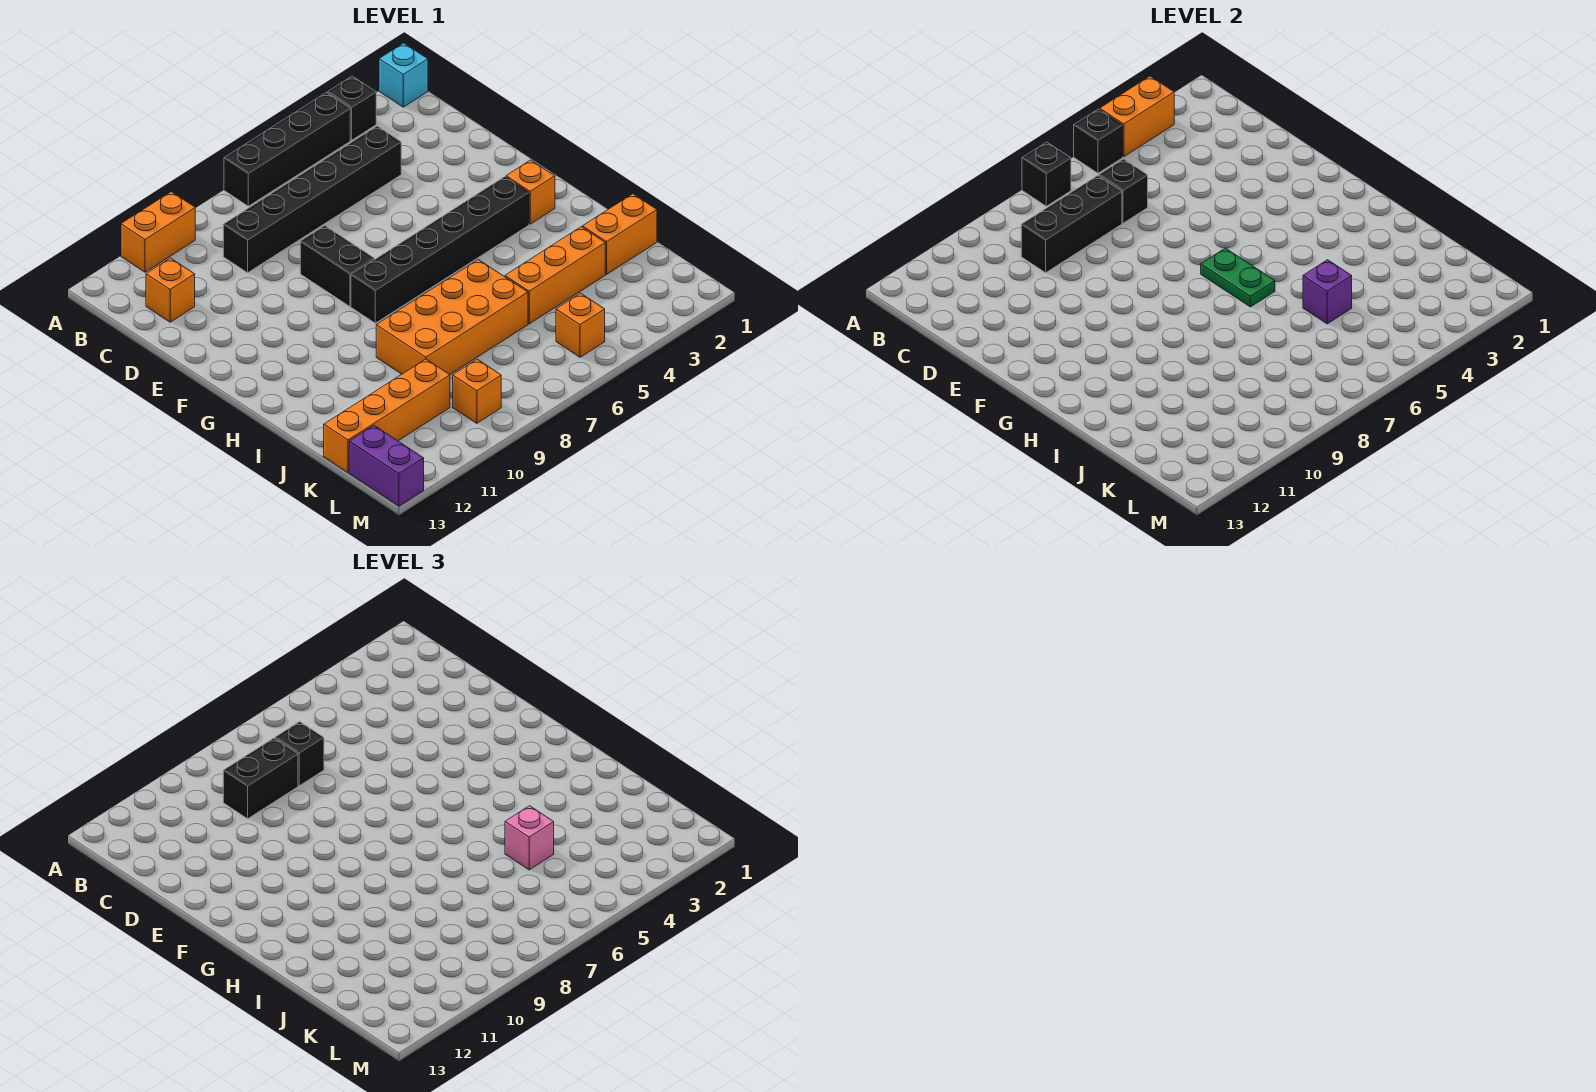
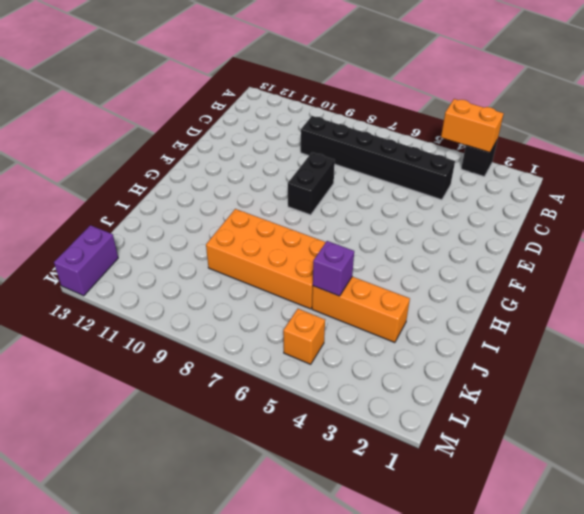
none -> cyan 1x1 brick [379,43,428,107]
none -> black 1x4 brick [224,93,350,206]
none -> orange 1x2 brick [121,192,195,272]

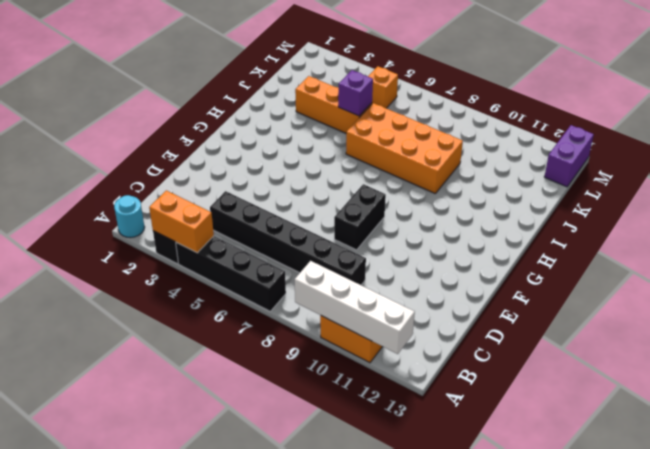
cyan 1x1 round brick [114,195,145,238] -> cyan 1x1 brick [379,43,428,107]
white 1x4 brick [295,261,415,354] -> none
none -> orange 1x1 brick [146,258,195,322]
none -> orange 1x1 brick [506,160,555,224]
none -> black 1x6 brick [351,177,529,323]

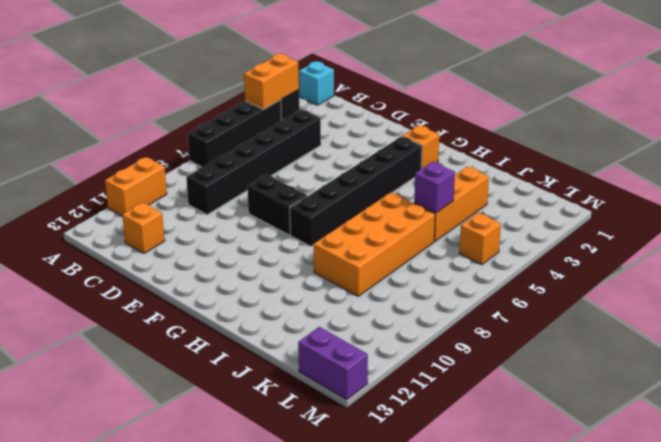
none -> orange 1x2 brick [582,194,657,274]
none -> orange 1x4 brick [324,359,450,473]
none -> orange 1x1 brick [453,359,501,423]

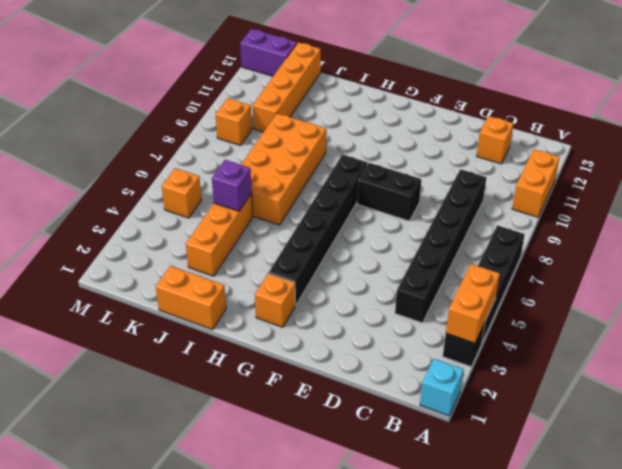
orange 1x2 brick [156,266,226,329] -> orange 1x2 brick turned to [582,194,657,274]
none -> black 1x1 brick [1074,109,1123,173]
none -> black 1x1 brick [1022,142,1071,206]
none -> black 1x1 brick [1099,159,1148,223]

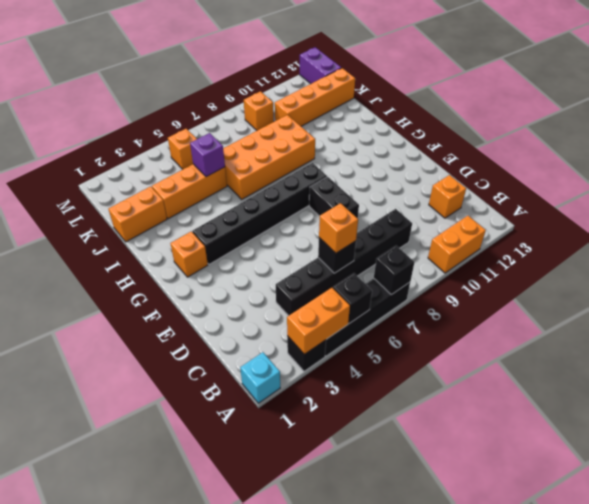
orange 1x1 brick [319,203,358,253] -> none
none -> black 1x3 brick [1021,176,1122,273]
none -> green 1x2 plate [1201,248,1275,307]
none -> black 1x1 brick [275,722,324,786]

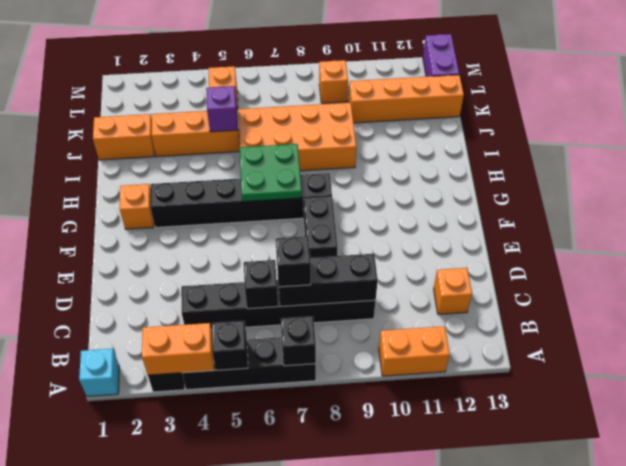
green 2x2 plate [240,144,302,202] -> green 1x2 plate [1201,248,1275,307]
none -> black 1x2 brick [223,738,298,819]
none -> pink 1x1 brick [505,806,554,870]

